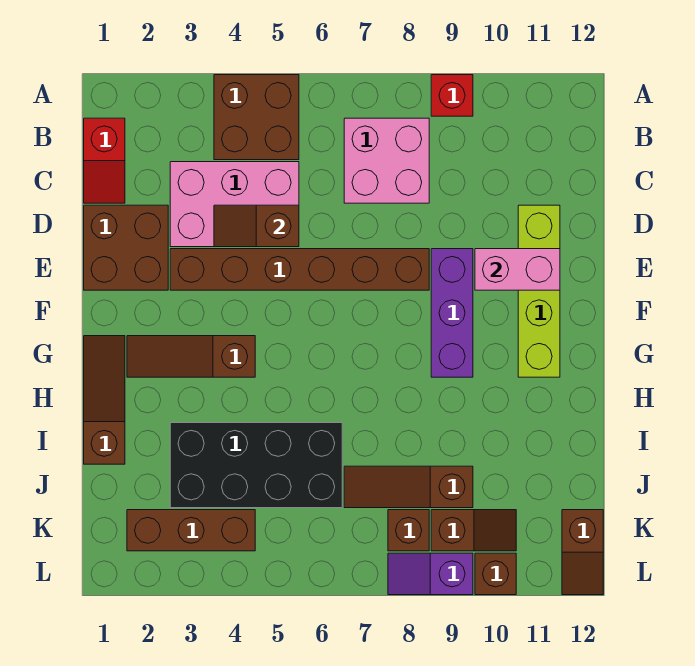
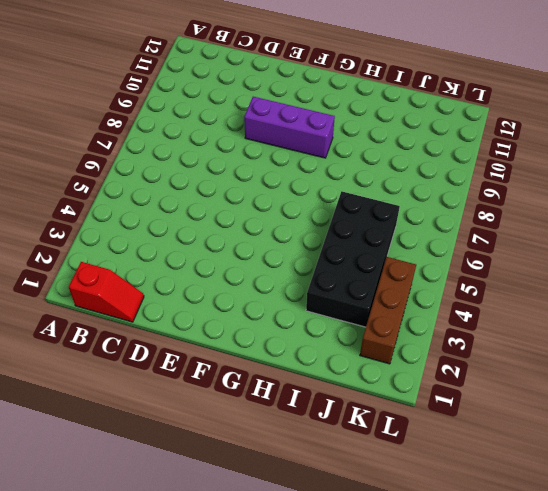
none -> brown 2x2 brick [214,75,299,160]
none -> red 1x1 brick [431,75,473,116]
none -> pink 2x2 brick [344,118,429,203]

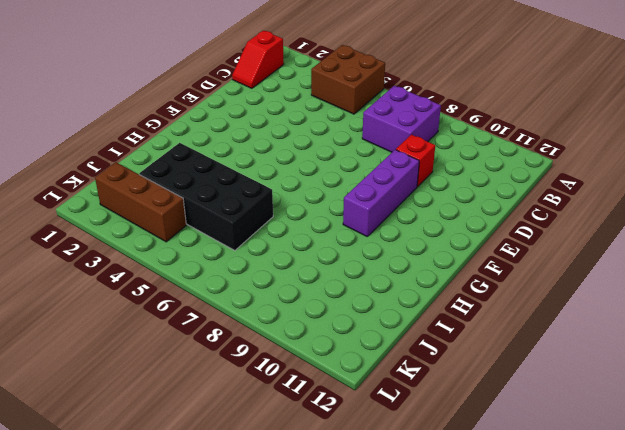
purple 2x2 brick [362,86,441,152] -> pink 2x2 brick [344,118,429,203]
red 1x1 brick [396,135,435,187] -> red 1x1 brick moved to [431,75,473,116]
none -> pink 2x3 brick [170,162,299,247]
none -> brown 2x2 brick [84,205,168,290]
none -> lime 1x4 brick [518,205,560,377]

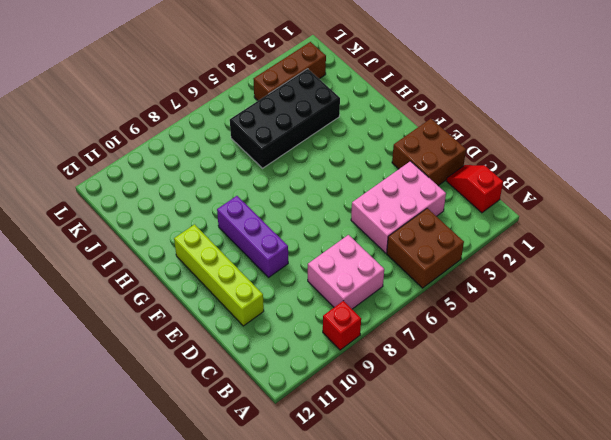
none -> brown 1x6 brick [170,249,429,290]
none -> brown 1x3 slope [84,336,125,464]
none -> brown 1x3 slope [127,336,255,377]

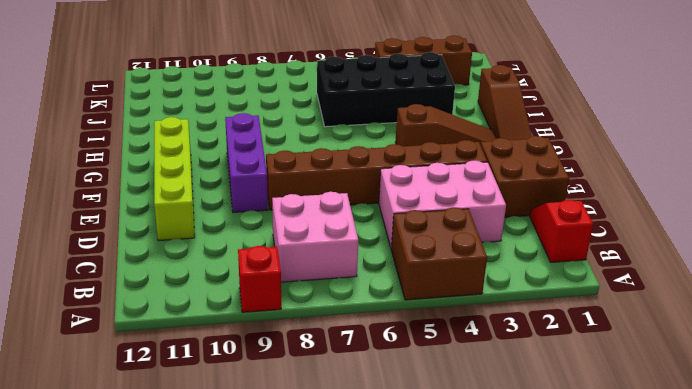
none -> brown 1x3 slope [344,466,473,508]
none -> brown 1x1 brick [388,510,429,551]
none -> brown 1x2 slope [431,510,516,551]

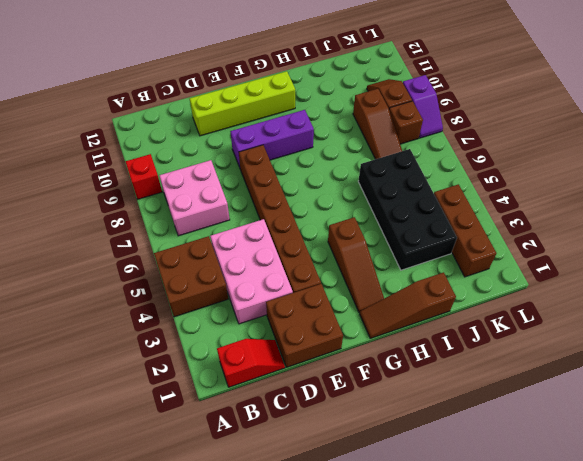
none -> brown 1x2 slope [562,510,603,595]
none -> brown 1x1 brick [475,553,516,595]
none -> brown 1x2 slope [214,205,299,247]

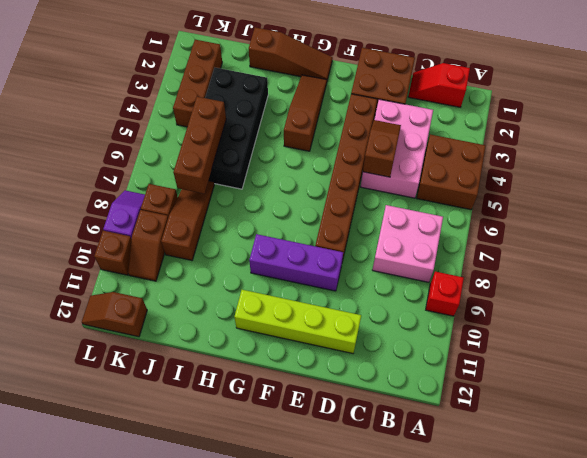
brown 1x3 brick [173,96,226,194] -> none
none -> pink 1x2 brick [475,249,560,290]

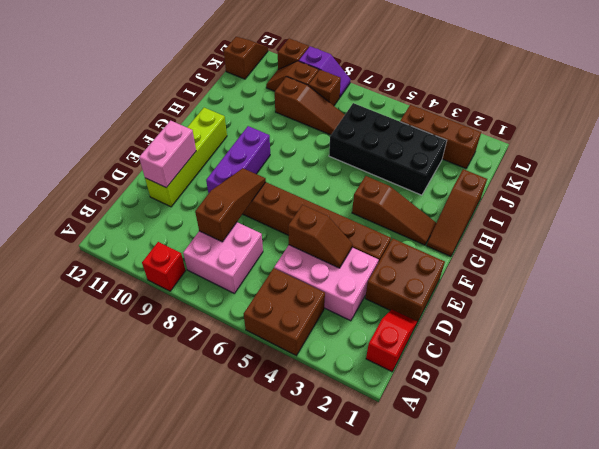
brown 1x3 slope [195,168,266,242] -> none
pink 1x2 brick [139,121,196,188] -> pink 1x2 brick turned to [475,249,560,290]

